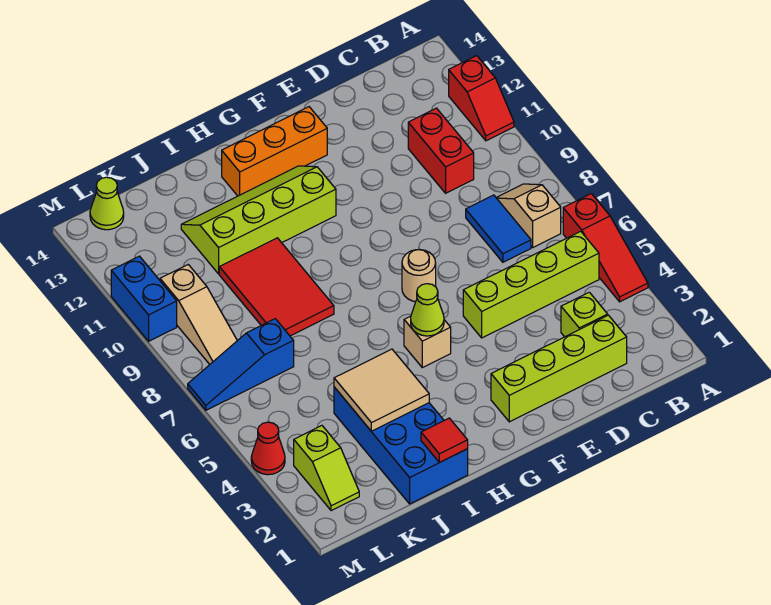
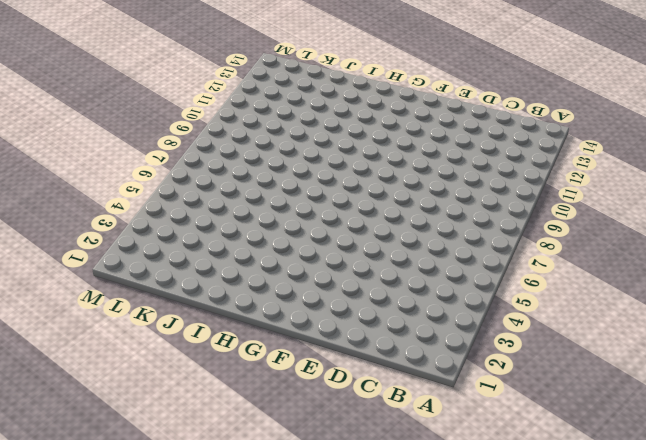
none -> red 1x3 slope [563,194,648,302]
none -> red 1x2 slope [449,56,514,141]
none -> lime 1x4 brick [463,231,599,338]

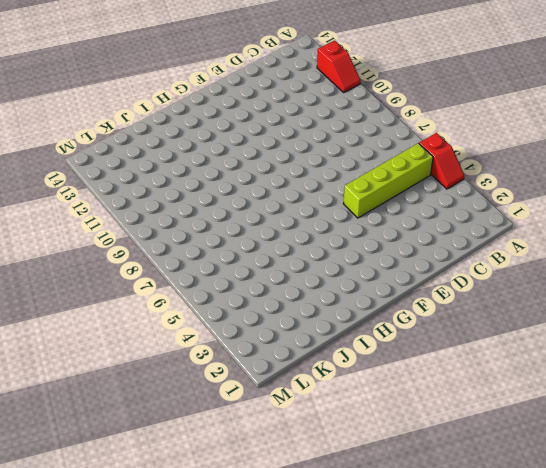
red 1x2 slope [419,133,464,189] -> red 1x3 slope [563,194,648,302]
none -> tan 1x2 slope [496,184,561,247]
none -> lime 1x4 brick [491,315,627,422]
none -> lime 1x1 brick [561,292,608,337]

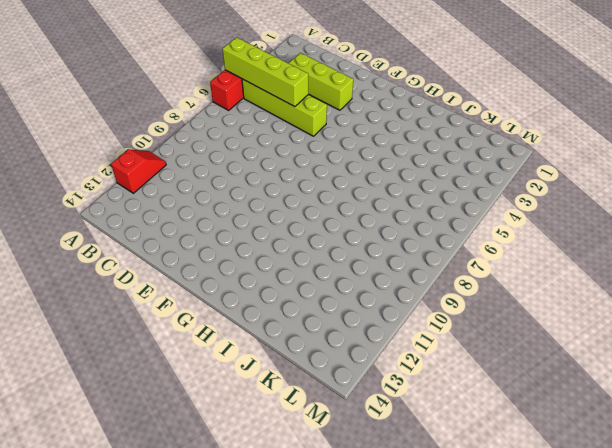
lime 1x4 brick [222,37,308,107] -> lime 1x4 brick moved to [491,315,627,422]
lime 1x3 brick [289,53,353,110] -> lime 1x1 brick [561,292,608,337]
none -> tan 1x2 slope [496,184,561,247]
none -> blue 1x2 tile [466,195,531,262]
none -> red 1x2 brick [408,108,474,193]

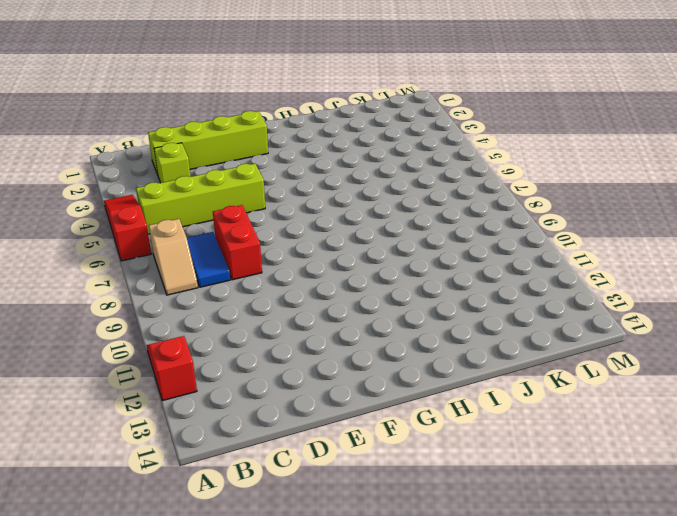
red 1x2 brick [213,205,262,280] -> red 1x2 brick moved to [408,108,474,193]
none -> tan 1x1 round brick [402,250,436,302]
none -> orange 1x3 brick [222,107,327,196]
none -> tan 1x1 brick [404,316,451,368]

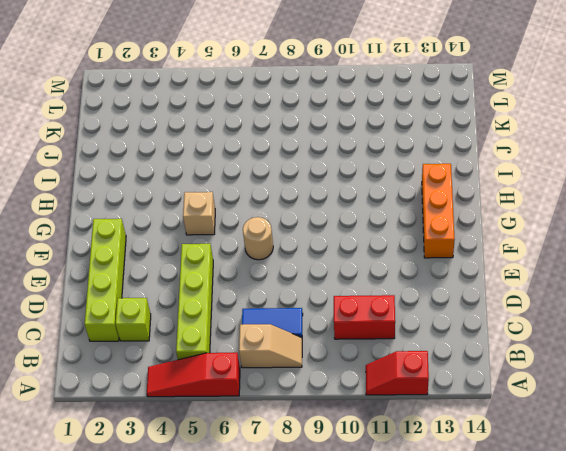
none -> lime 2x4 slope [181,166,336,274]
none -> blue 2x4 brick [334,387,468,504]
none -> red 2x3 tile [219,238,334,336]

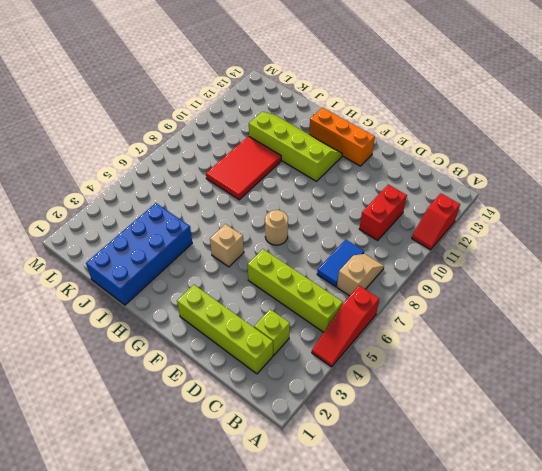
none -> blue 1x3 slope [188,319,294,410]
none -> lime 1x2 slope [294,426,359,511]
none -> tan 1x3 slope [160,265,237,364]

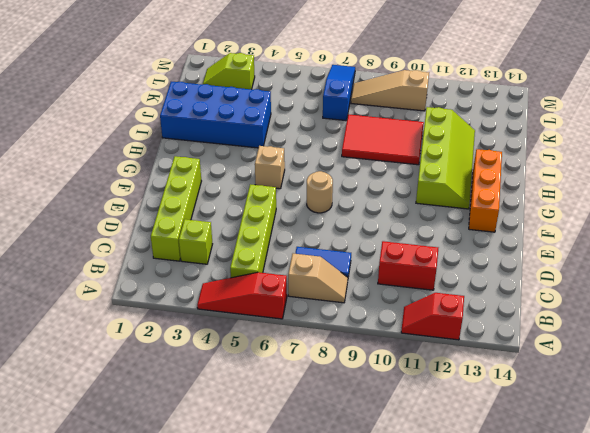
none -> lime 1x1 cone [90,177,124,230]
none -> red 1x1 cone [251,422,285,475]
none -> blue 1x2 brick [111,256,177,341]

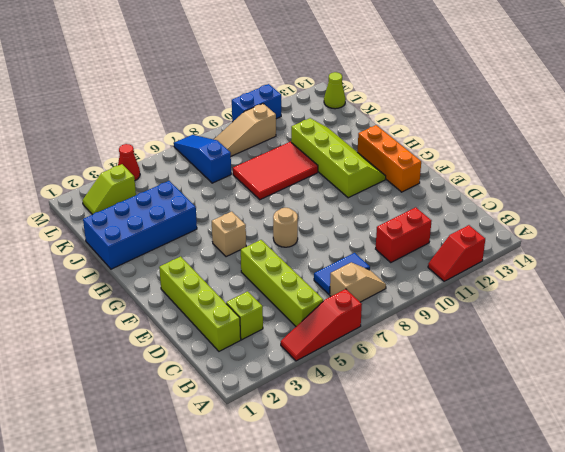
none -> lime 1x1 cone [411,284,444,336]
none -> red 1x1 tile [421,418,468,463]
none -> tan 2x2 tile [334,349,429,431]

